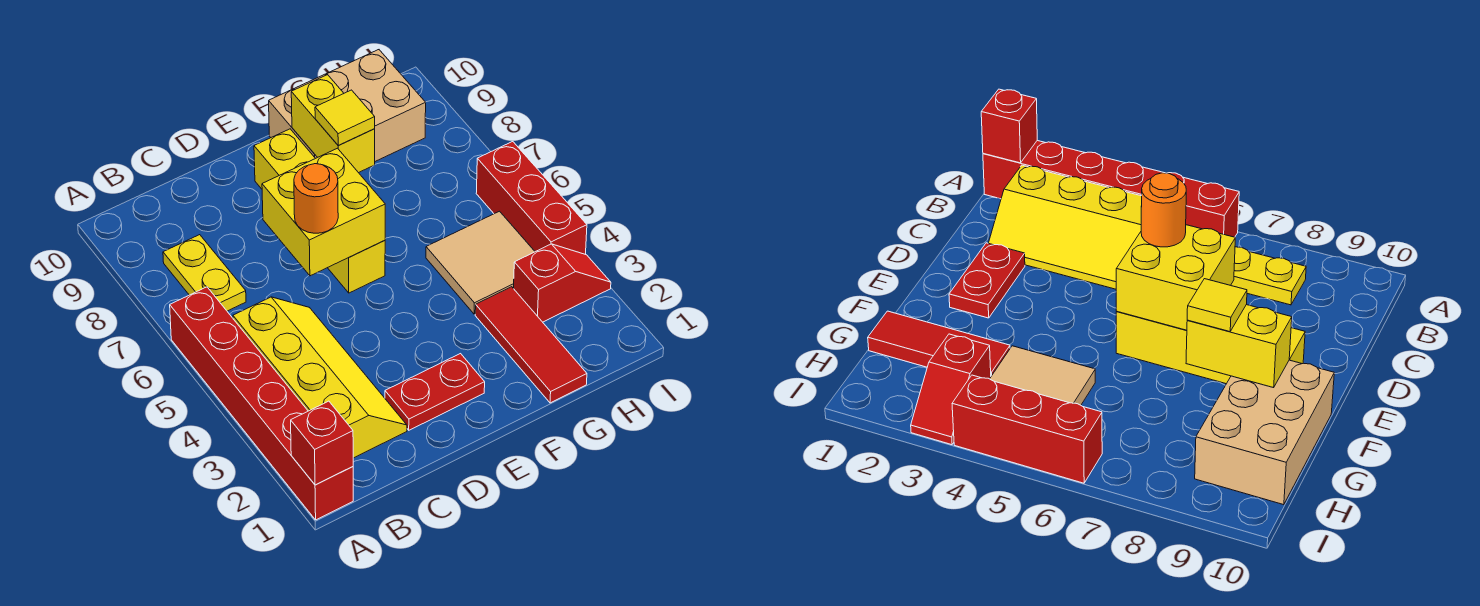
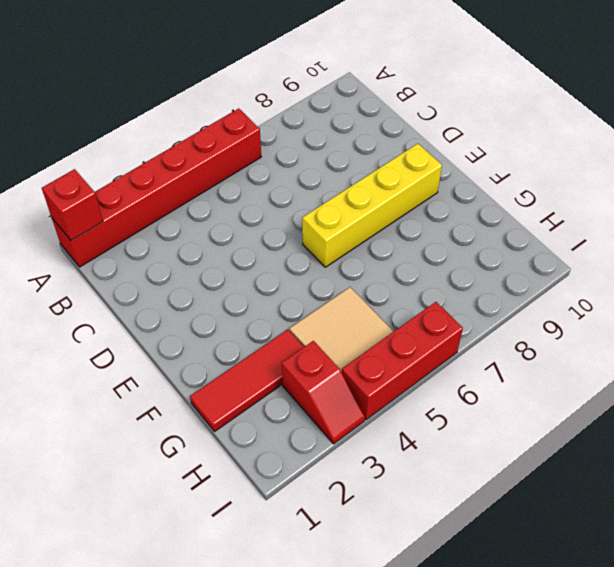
none -> yellow 2x4 slope [233,297,407,458]
none -> yellow 1x2 plate [163,235,246,311]
none -> red 1x2 plate [385,354,485,430]

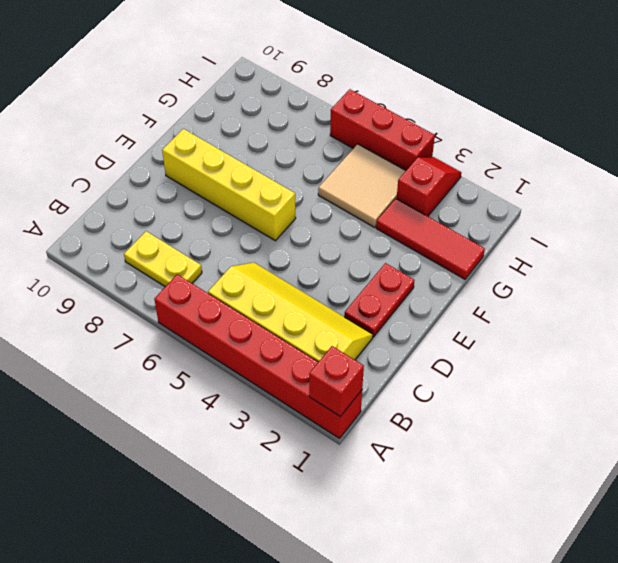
none -> tan 2x3 brick [269,50,426,161]
none -> yellow 2x2 brick [262,148,385,276]
none -> yellow 1x2 brick [291,75,375,173]

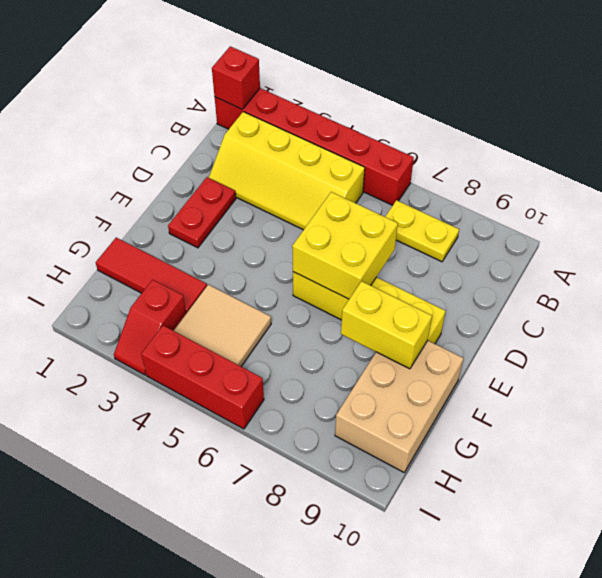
none -> orange 1x1 round brick [294,164,338,233]
none -> yellow 1x1 tile [315,90,375,145]

